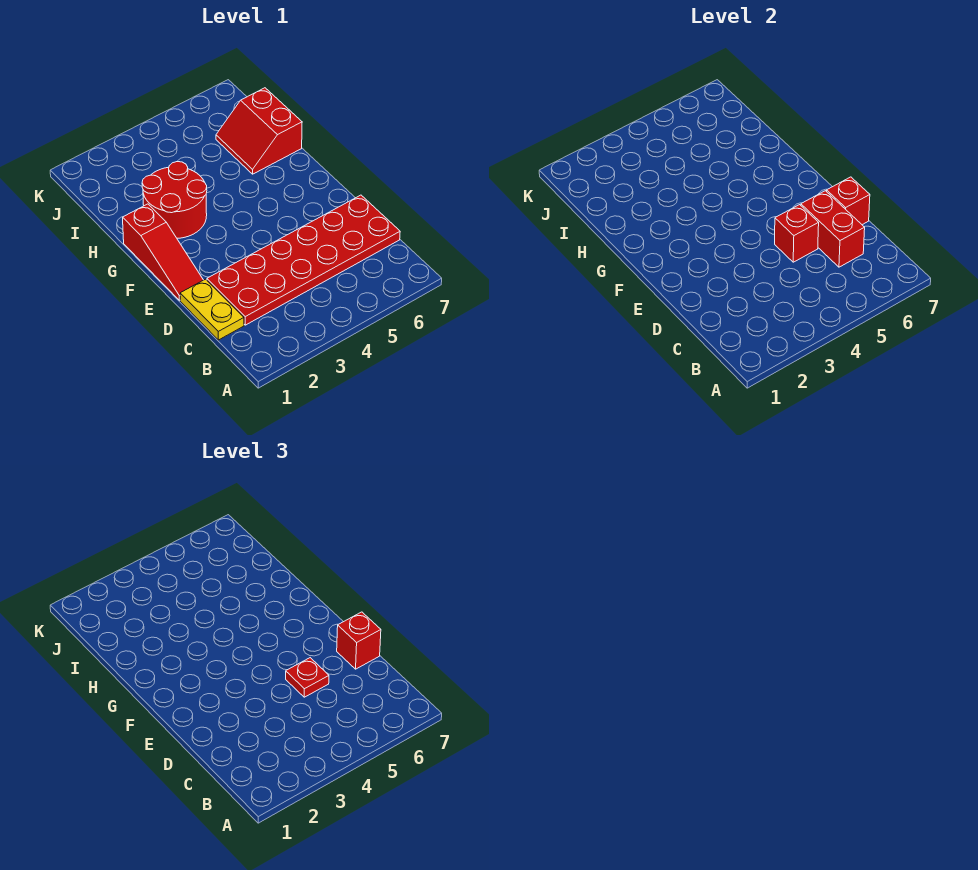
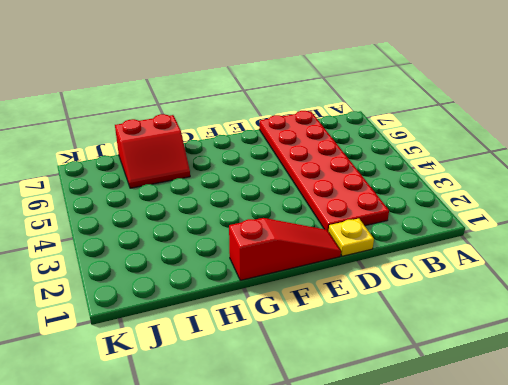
yellow 1x1 plate [329,218,374,256] -> yellow 1x2 plate [180,279,244,340]
none -> red 2x2 round brick [142,162,207,238]
none -> red 1x2 brick [801,191,865,267]

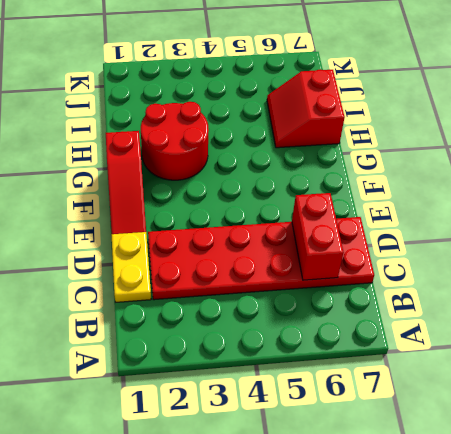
none -> red 1x1 brick [775,205,819,262]
none -> red 1x1 brick [827,177,870,225]

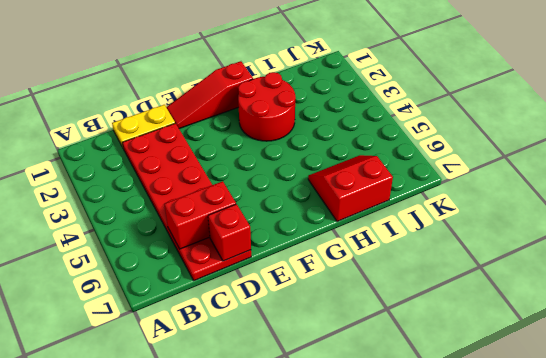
none -> red 1x1 brick [775,205,819,262]
none -> red 1x1 plate [286,658,329,697]

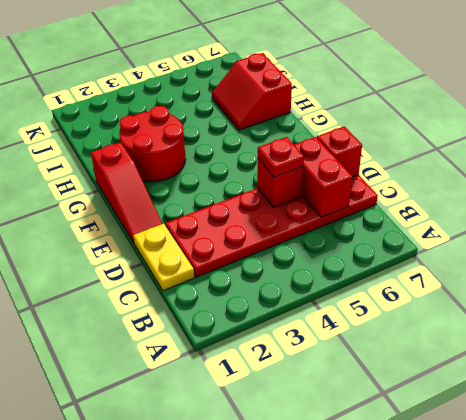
none -> red 1x1 brick [337,612,381,669]

